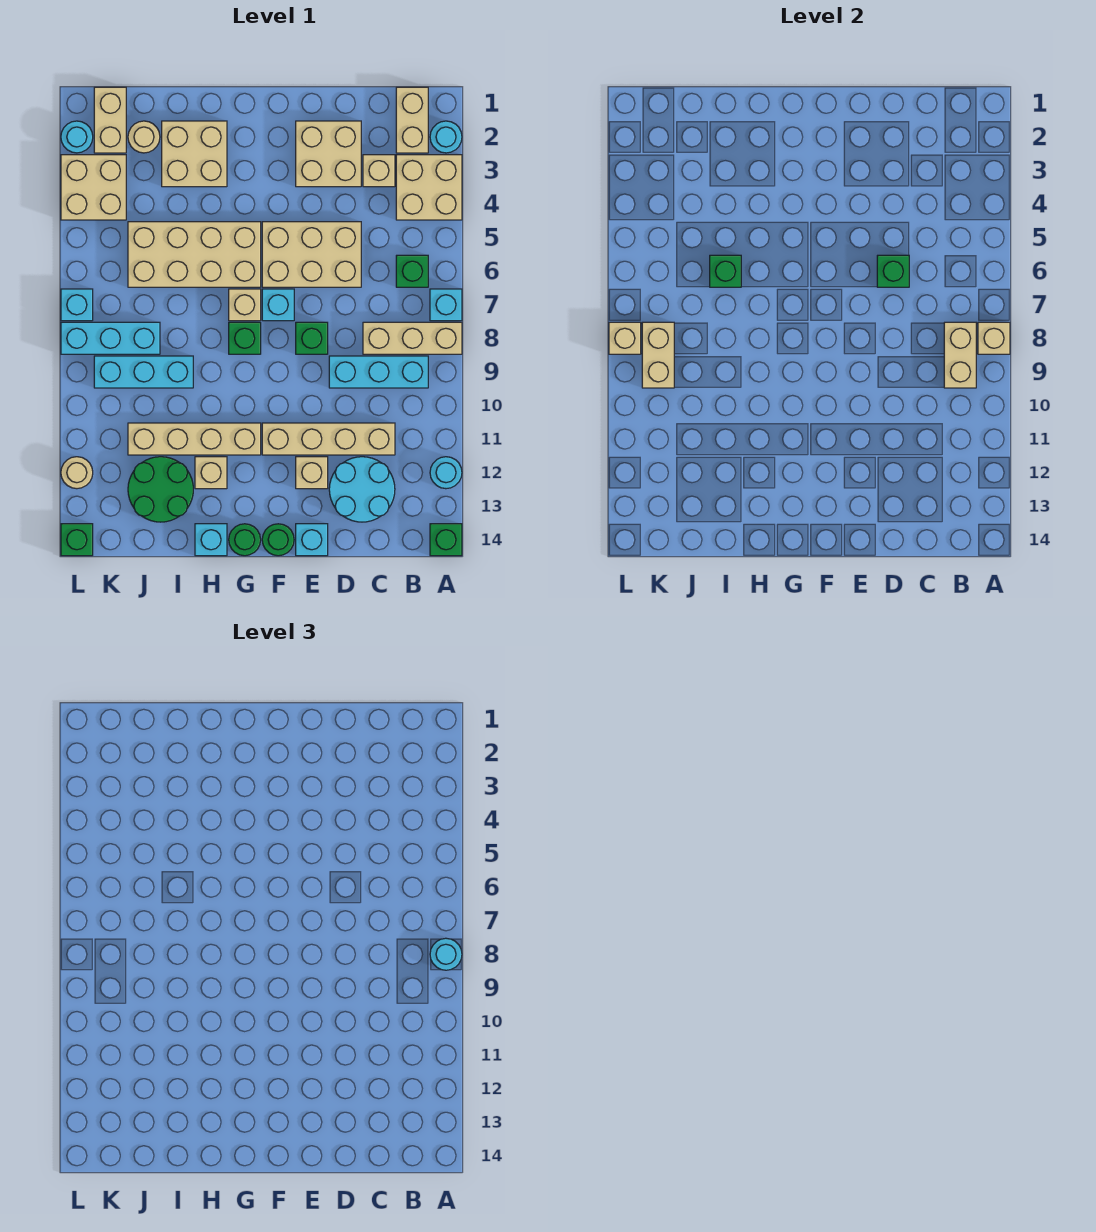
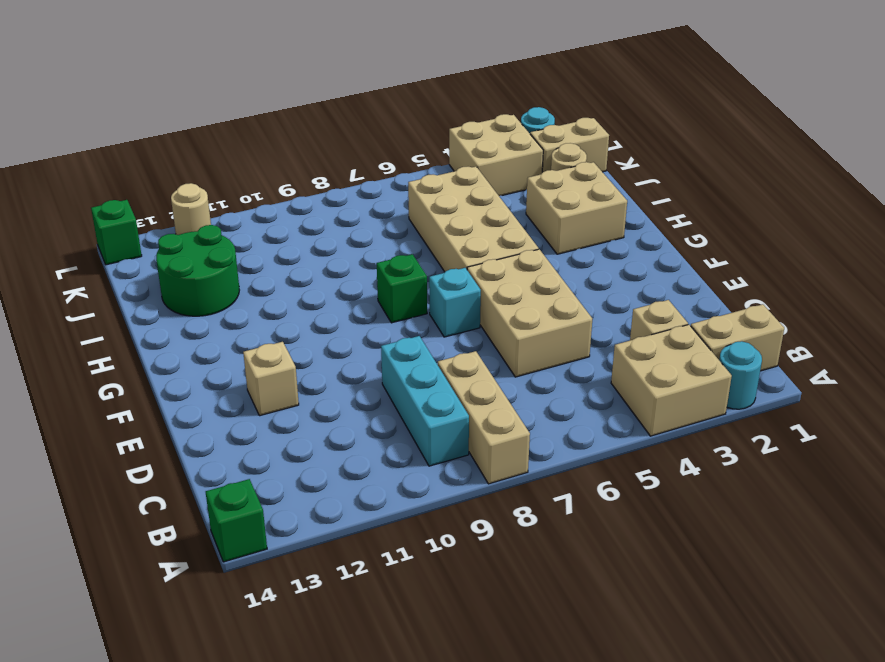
none -> cyan 1x1 brick [430,289,462,321]
none -> cyan 1x1 round brick [430,457,462,489]
none -> green 1x1 brick [396,255,428,287]
none -> tan 1x4 brick [262,423,395,455]

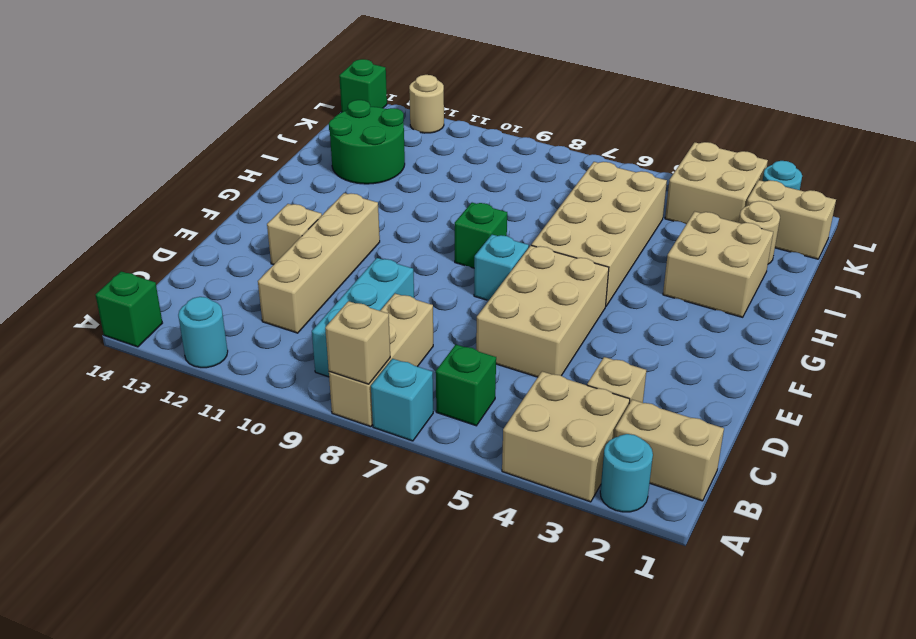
none -> cyan 2x2 round brick [329,457,395,522]
none -> tan 2x2 brick [296,121,361,187]
none -> green 1x1 brick [296,322,328,354]
none -> cyan 1x1 brick [296,524,328,556]

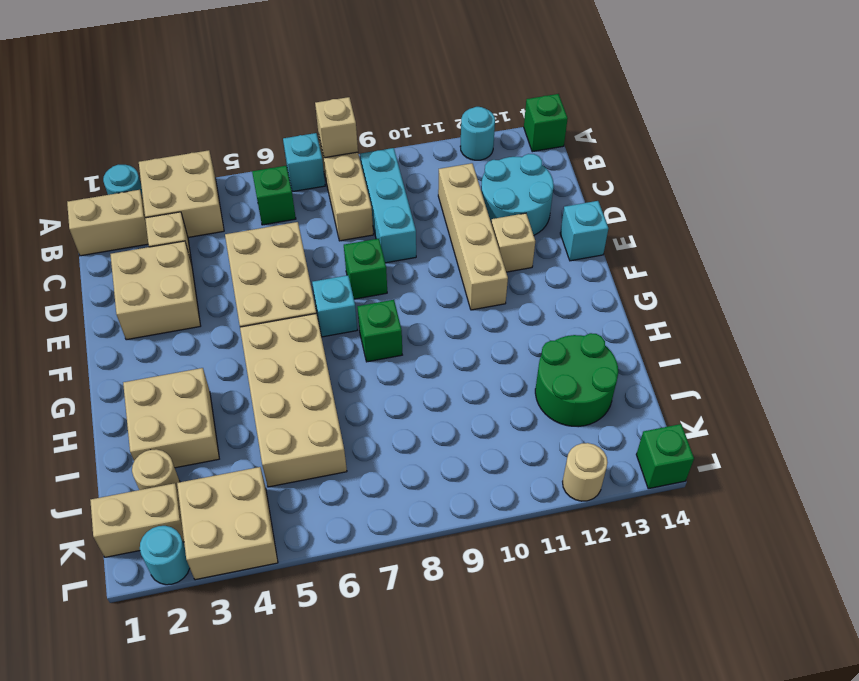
none -> green 1x1 round brick [262,524,294,556]
none -> tan 1x1 brick [229,289,261,321]
none -> tan 1x4 brick [128,423,261,455]
none -> green 1x1 round brick [229,524,261,556]

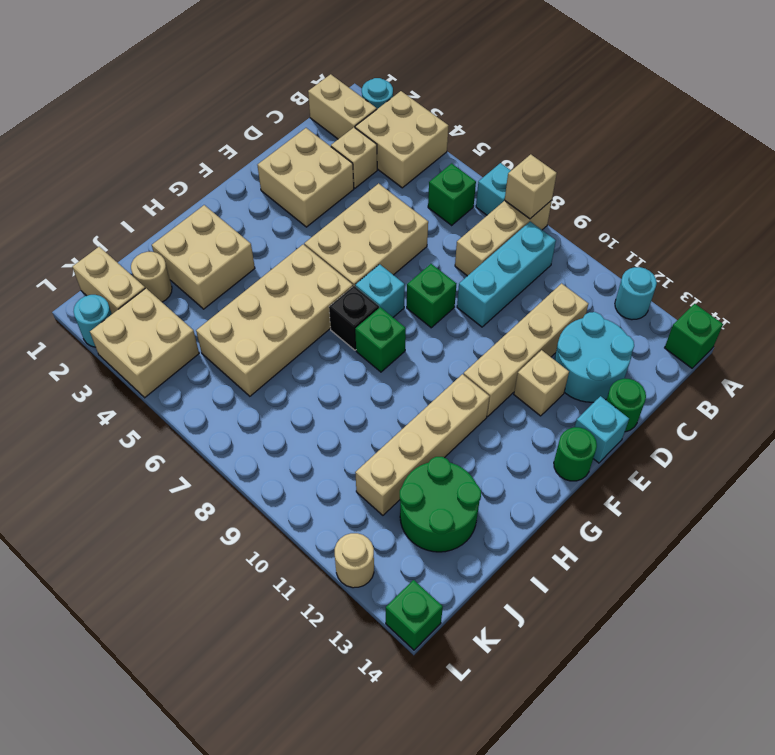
green 1x1 round brick [606,379,646,432] -> green 1x1 round brick moved to [229,524,261,556]
black 1x1 brick [329,286,379,350] -> tan 1x1 brick [229,289,261,321]
none -> tan 1x1 brick [195,457,227,489]
none -> cyan 1x1 brick [195,524,227,556]
none -> cyan 1x3 brick [94,356,193,388]
none -> cyan 1x3 brick [61,322,160,354]

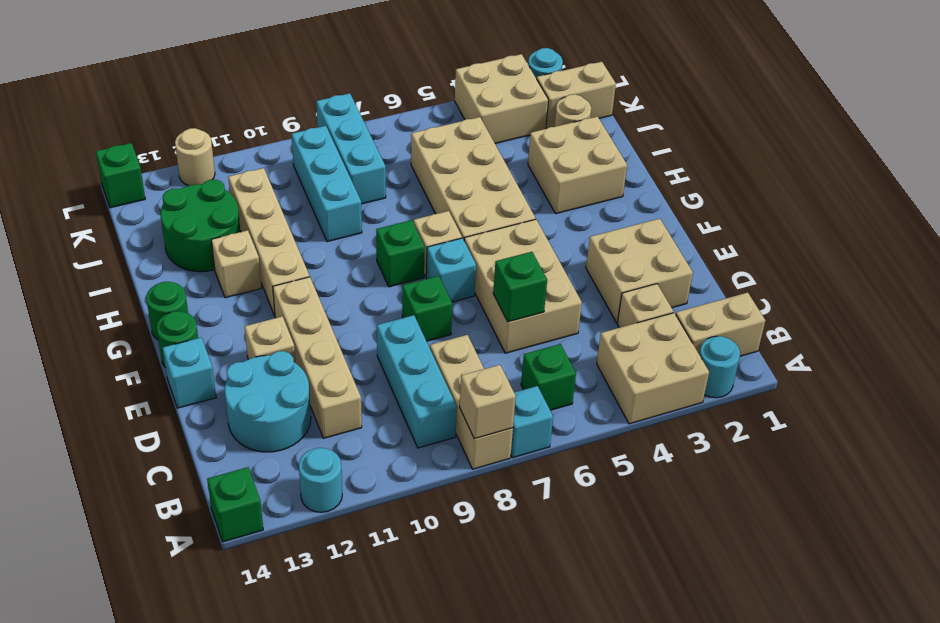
none -> cyan 1x1 brick [195,524,227,556]
none -> cyan 1x1 brick [61,289,93,321]
none -> tan 1x2 brick [944,322,976,388]
none -> green 1x1 brick [710,255,741,287]

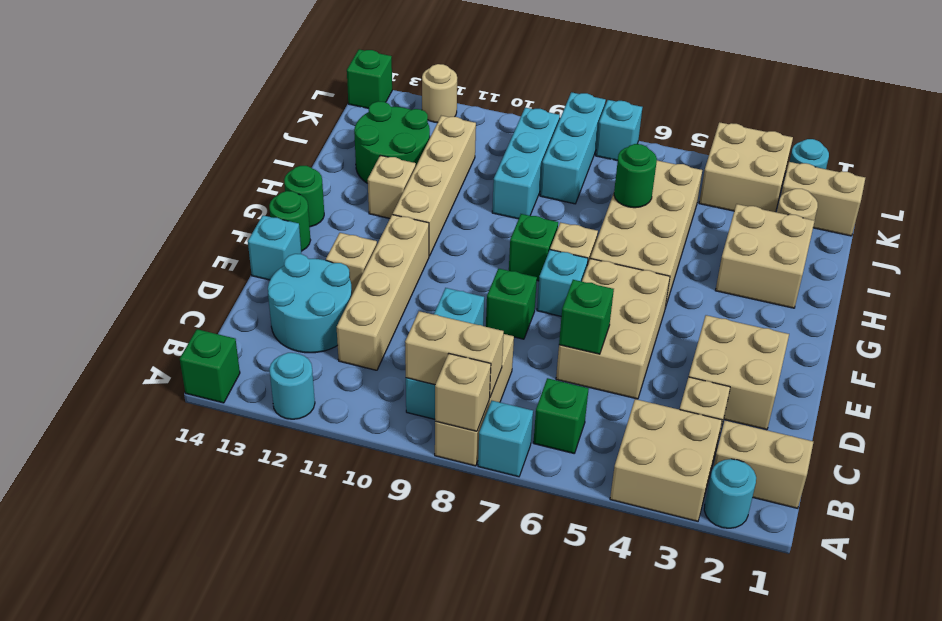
green 1x1 round brick [614,144,657,208] -> green 1x1 brick [710,255,741,287]
none -> cyan 1x1 brick [195,524,227,556]
none -> tan 1x2 brick [642,322,674,388]
none -> tan 1x1 brick [609,322,641,354]
none -> cyan 1x1 round brick [430,938,462,970]

